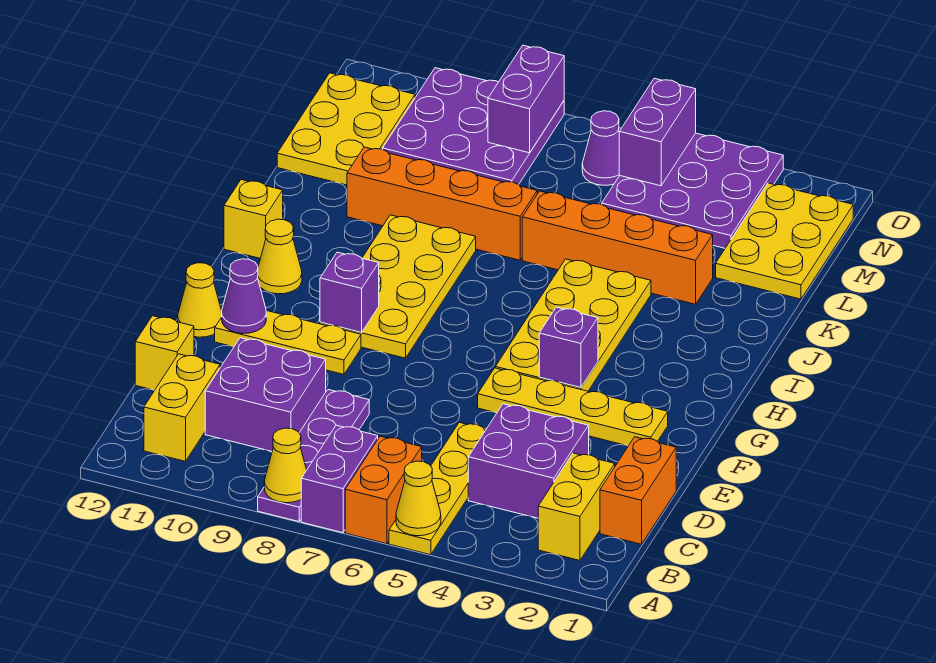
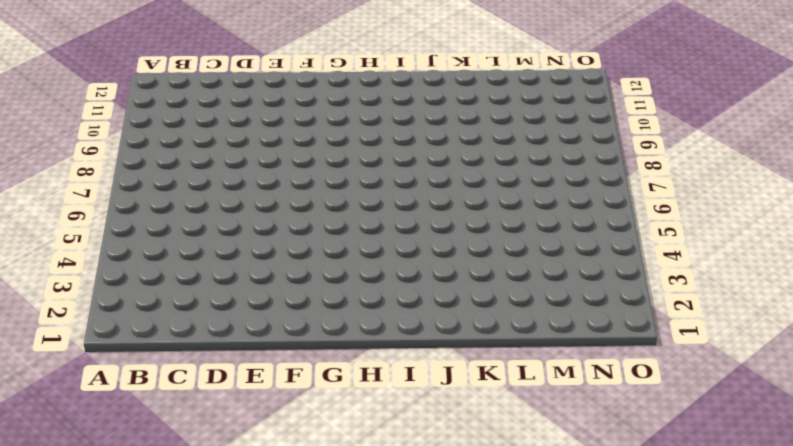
none -> yellow 1x4 plate [389,422,486,555]
none -> orange 1x2 brick [345,436,422,544]
none -> purple 1x2 brick [301,425,378,533]
none -> purple 1x4 plate [258,390,369,522]

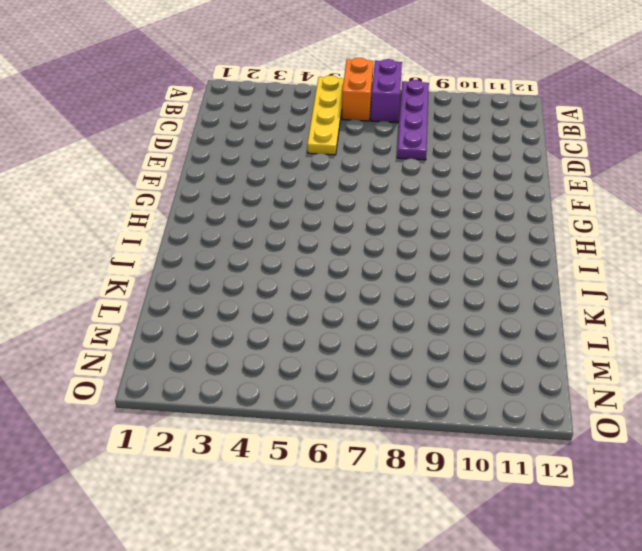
none -> yellow 1x2 brick [538,453,615,560]
none -> yellow 1x2 brick [144,354,220,461]
none -> orange 1x2 brick [600,437,676,544]
none -> purple 2x2 brick [468,404,589,518]

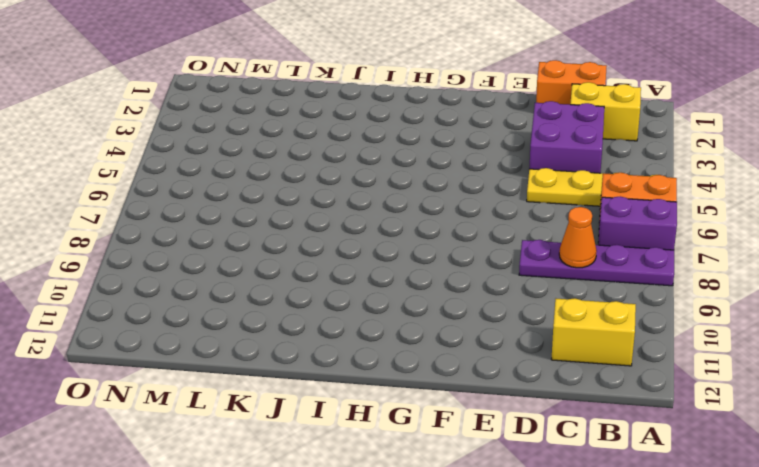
orange 1x1 cone [559,207,597,268] -> none
none -> purple 2x2 brick [205,338,326,451]
none -> yellow 1x1 brick [135,316,194,390]
none -> yellow 1x4 plate [478,368,668,446]
none -> yellow 1x3 plate [215,311,361,374]

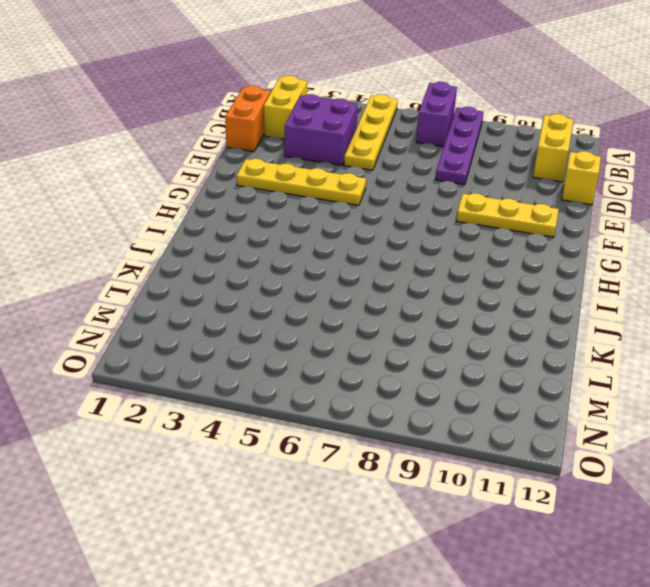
none -> orange 1x2 brick [345,436,422,544]
none -> purple 2x2 brick [205,338,326,451]
none -> yellow 1x1 cone [178,263,222,337]
none -> yellow 2x4 plate [495,259,651,391]

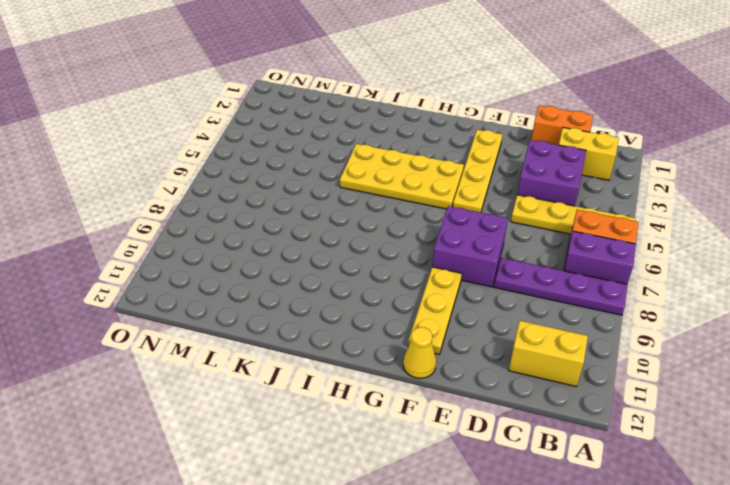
purple 2x2 brick [432,206,508,287] -> purple 2x2 brick moved to [205,338,326,451]
none -> yellow 1x1 brick [135,316,194,390]
none -> yellow 2x4 plate [320,215,476,358]
none -> yellow 1x1 cone [257,219,302,294]
none -> yellow 1x1 brick [224,180,283,258]

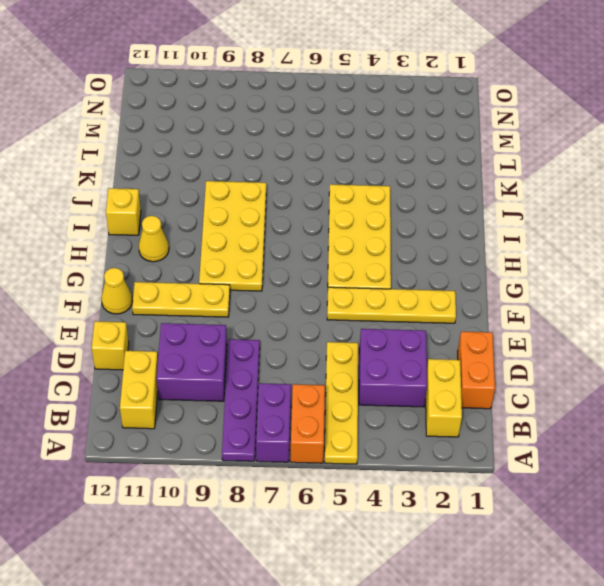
none -> orange 1x4 brick [522,191,713,304]
none -> orange 1x4 brick [347,147,537,260]
none -> yellow 2x3 plate [716,183,853,299]
none -> yellow 2x3 plate [277,73,415,185]

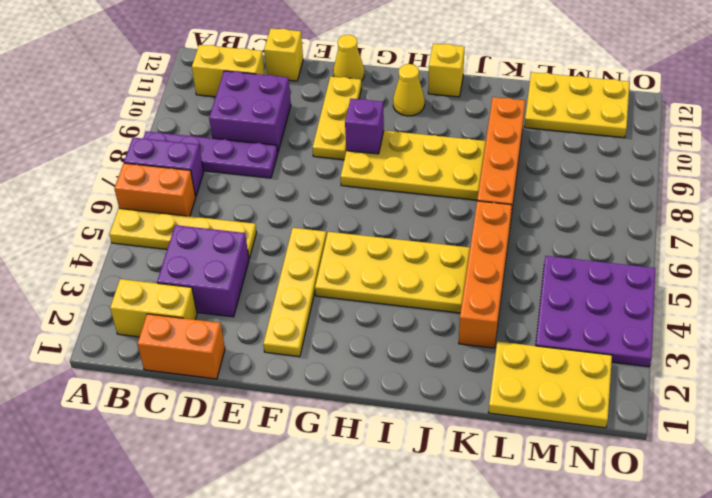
none -> purple 3x3 plate [383,68,564,185]
none -> purple 1x1 cone [582,111,620,185]
none -> yellow 1x1 cone [396,461,441,536]
none -> yellow 1x1 cone [264,428,307,503]

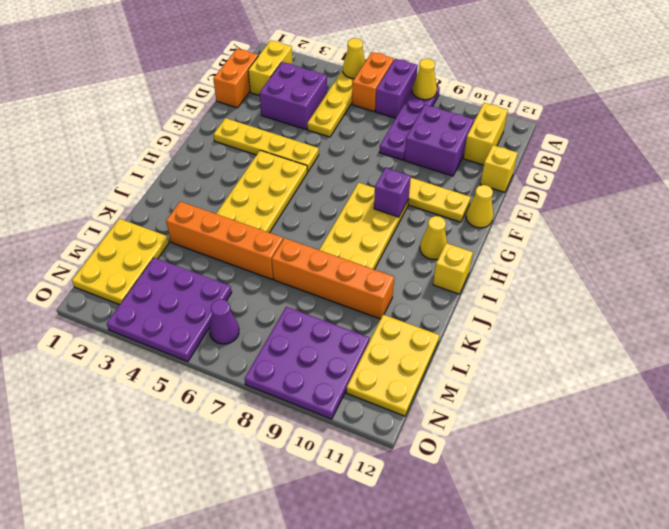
none -> purple 1x1 cone [222,259,266,333]
none -> purple 1x1 brick [539,307,598,387]
none -> purple 1x2 brick [619,78,696,186]
none -> purple 1x2 brick [488,45,564,153]

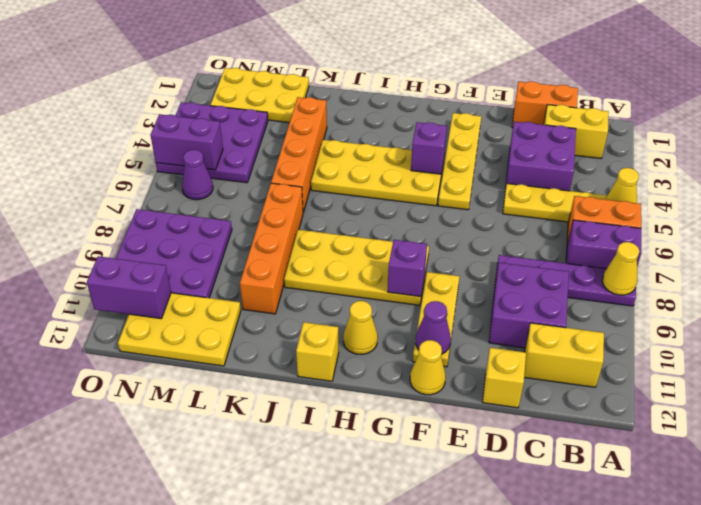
purple 1x2 brick [87,256,171,319] -> purple 1x2 brick moved to [488,45,564,153]

